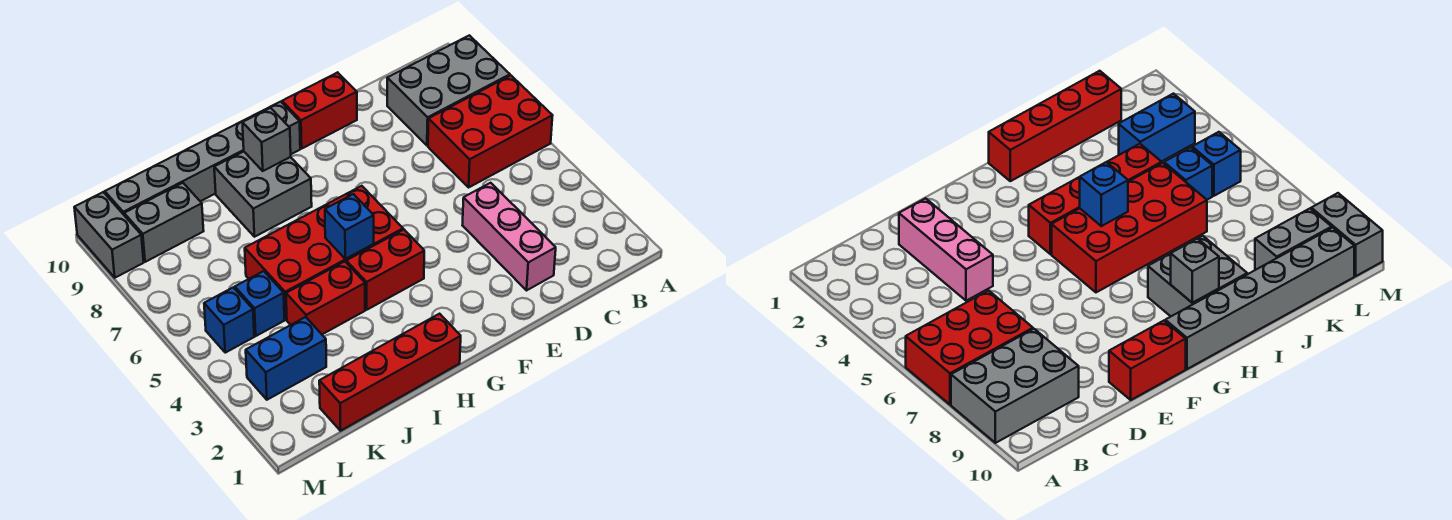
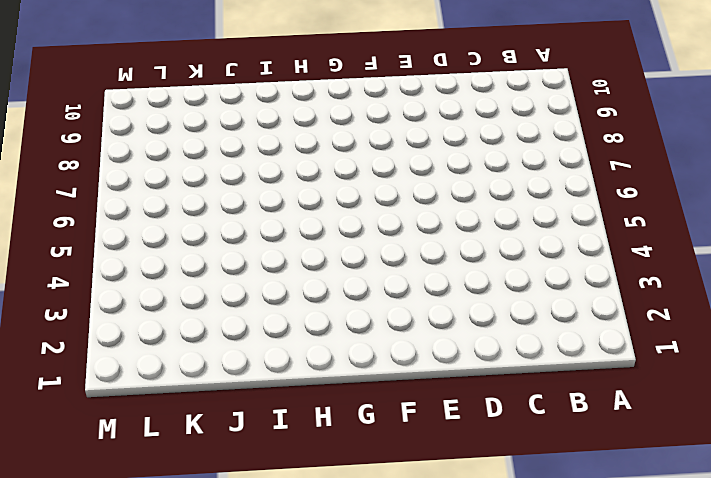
none -> red 2x3 brick [428,75,553,187]
none -> grey 2x3 brick [387,35,510,146]
none -> pink 1x3 brick [462,183,556,290]

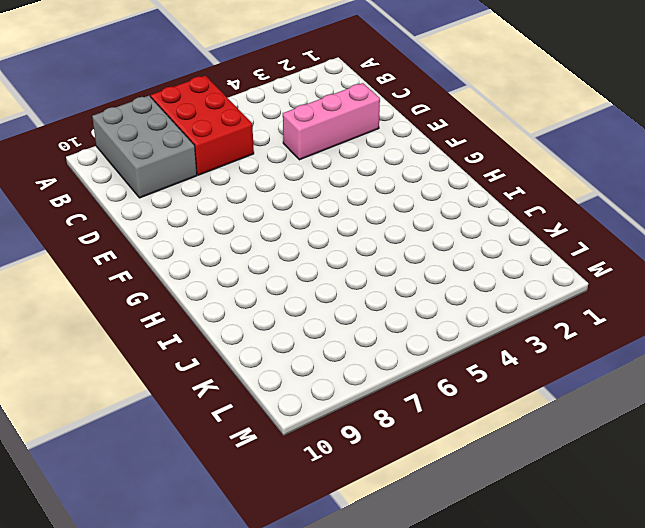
none -> red 1x2 brick [282,72,357,148]
none -> red 1x2 brick [346,230,424,310]
none -> red 2x4 brick [245,186,403,320]

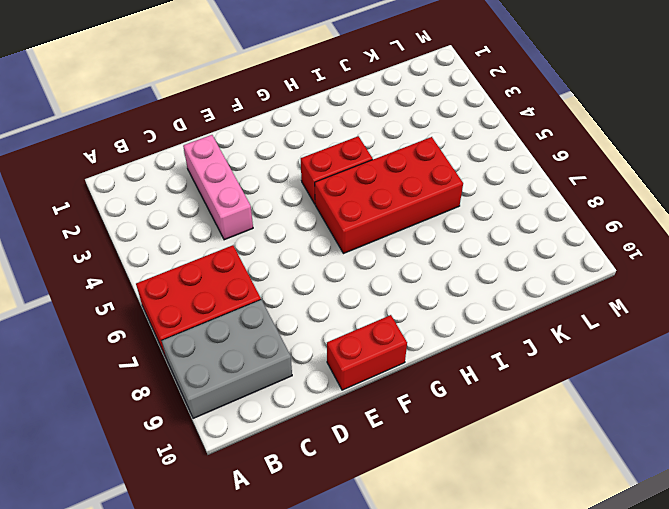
none -> grey 1x6 brick [105,102,300,215]
none -> red 1x4 brick [319,314,461,431]
none -> grey 2x2 brick [214,152,312,237]

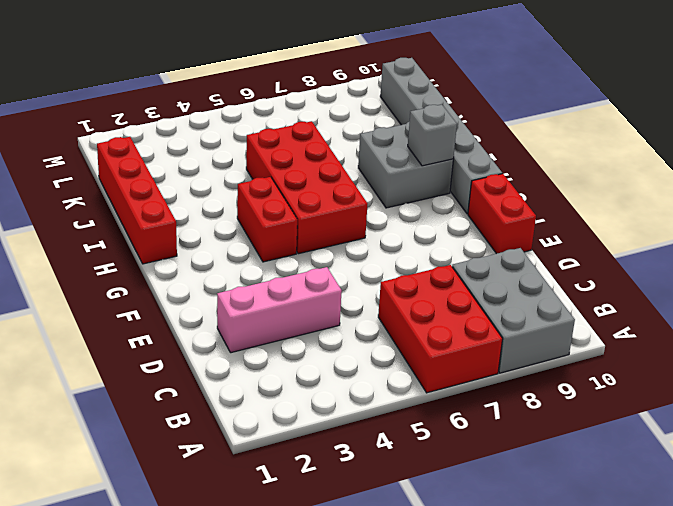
none -> red 1x2 brick [286,261,365,334]
none -> blue 1x2 brick [246,317,326,400]
none -> blue 1x1 brick [235,271,284,336]

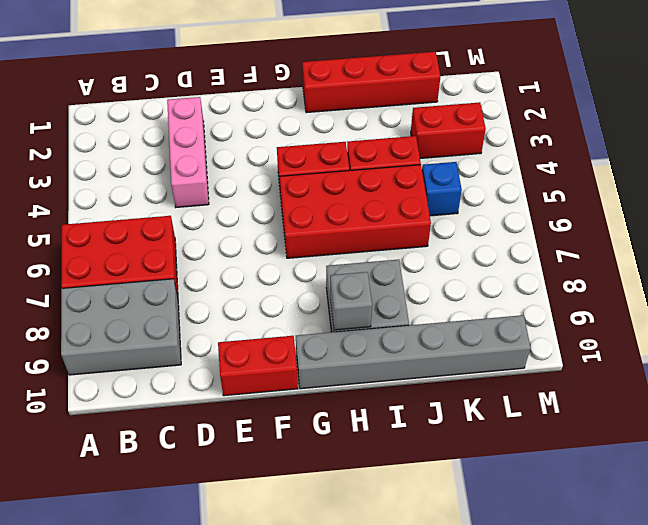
red 1x2 brick [411,102,486,158] -> blue 1x2 brick [246,317,326,400]
none -> grey 1x2 brick [124,183,204,262]
none -> blue 1x1 brick [204,287,254,353]
none -> grey 1x2 brick [74,192,144,278]

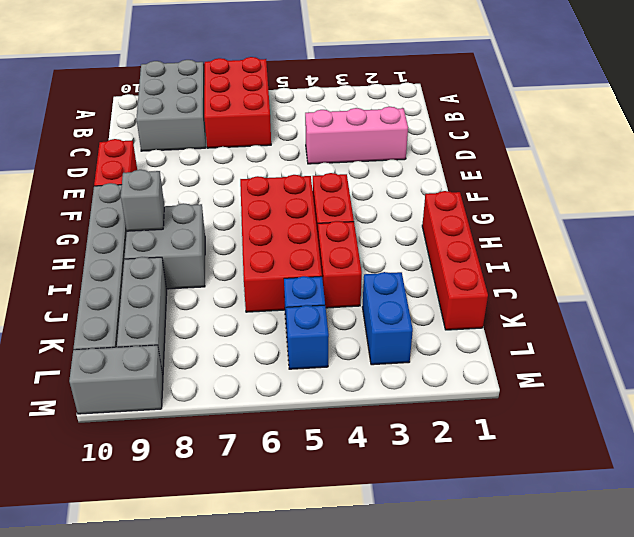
grey 1x3 brick [117,257,167,374] -> grey 1x2 brick [124,183,204,262]
none -> blue 1x1 brick [325,194,374,259]

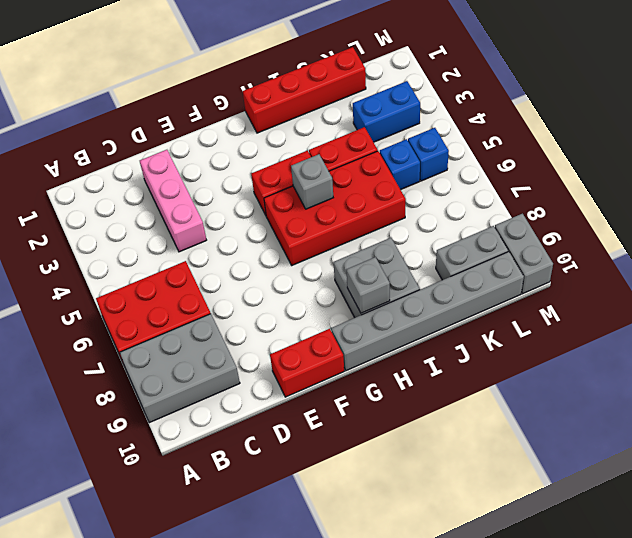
grey 1x1 brick [291,154,333,209] -> blue 1x1 brick [325,194,374,259]

